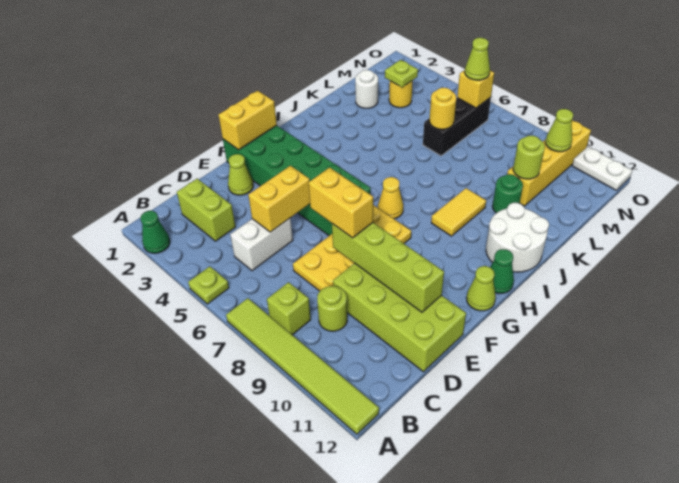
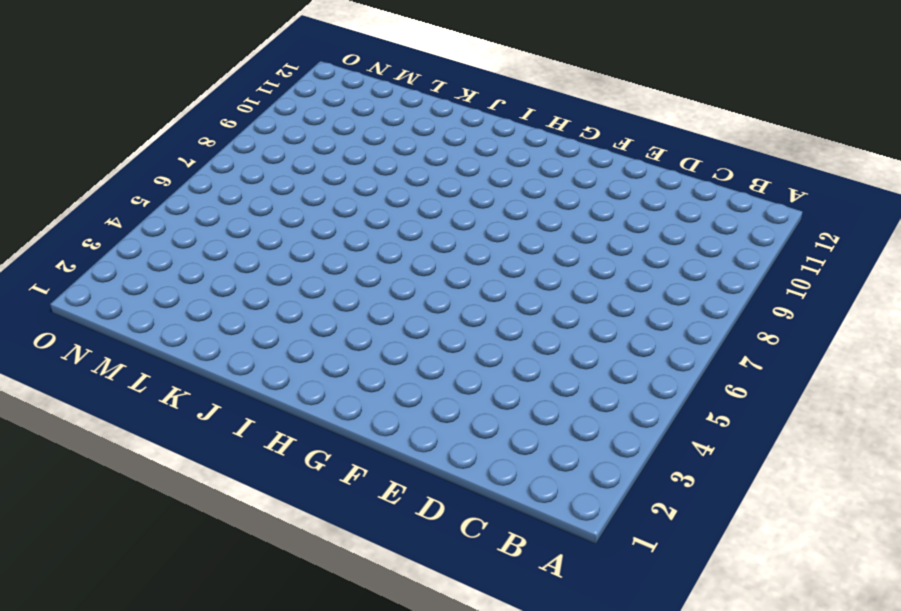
none -> green 1x1 cone [140,211,170,253]
none -> lime 1x1 plate [188,266,229,304]
none -> lime 1x6 tile [226,298,379,434]
none -> lime 1x1 brick [267,282,311,335]

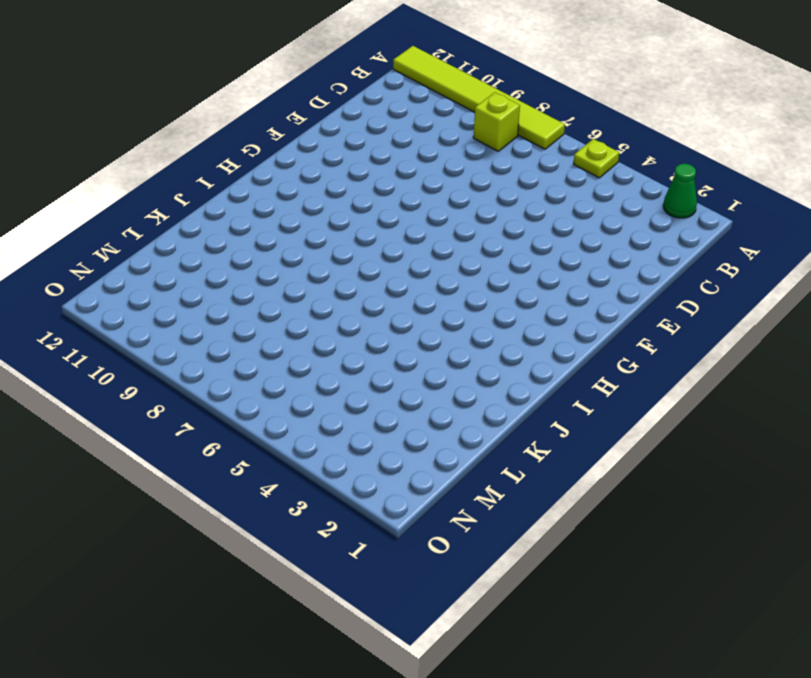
none -> lime 1x2 brick [177,179,236,241]
none -> white 1x2 brick [230,218,293,271]
none -> lime 1x1 round brick [317,286,347,331]
none -> yellow 2x4 plate [293,205,411,291]

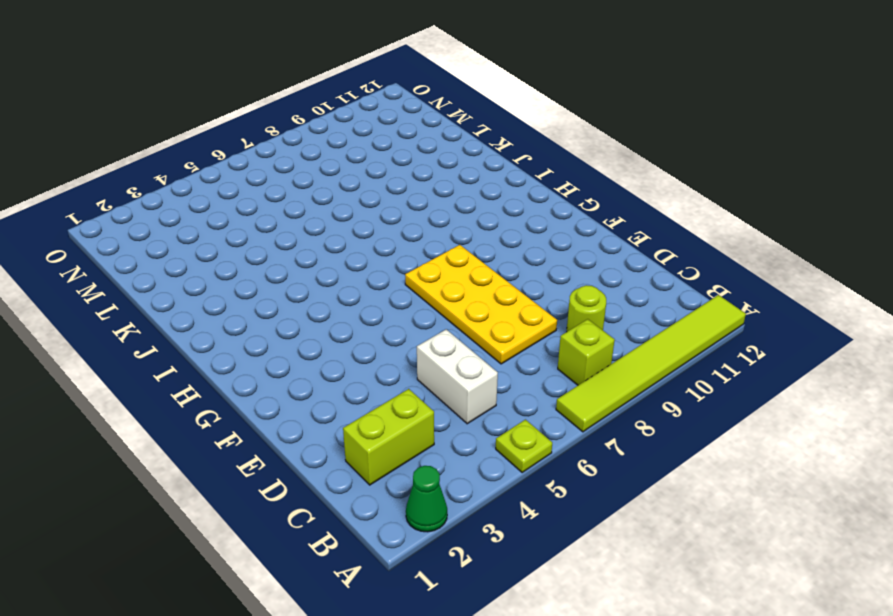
none -> lime 2x4 brick [333,263,466,372]
none -> lime 1x1 cone [228,154,253,195]
none -> green 2x6 brick [223,126,371,236]
none -> lime 1x1 cone [466,266,496,311]

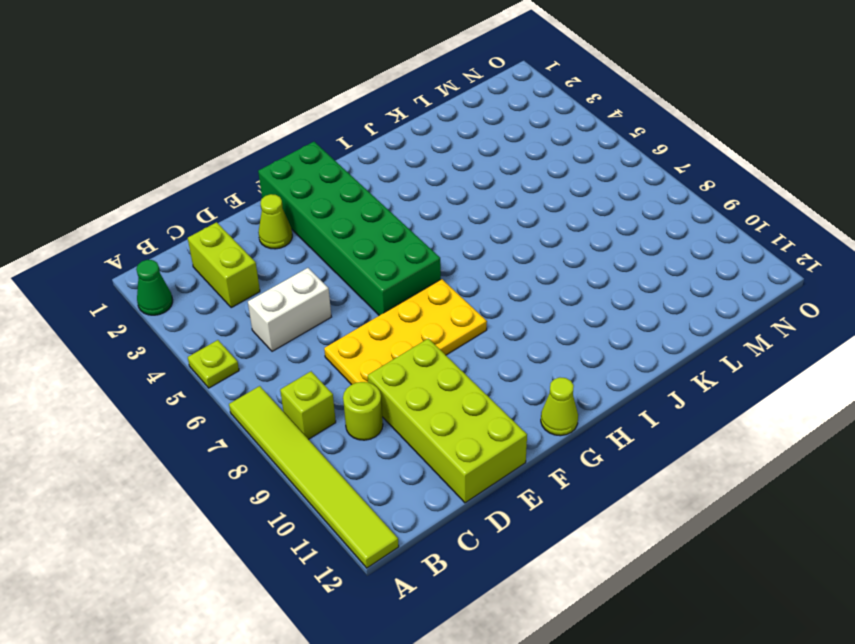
none -> yellow 1x1 cone [378,177,403,219]
none -> green 1x1 cone [490,249,514,294]
none -> yellow 1x2 tile [431,188,486,236]
none -> white 2x2 round brick [486,203,549,272]

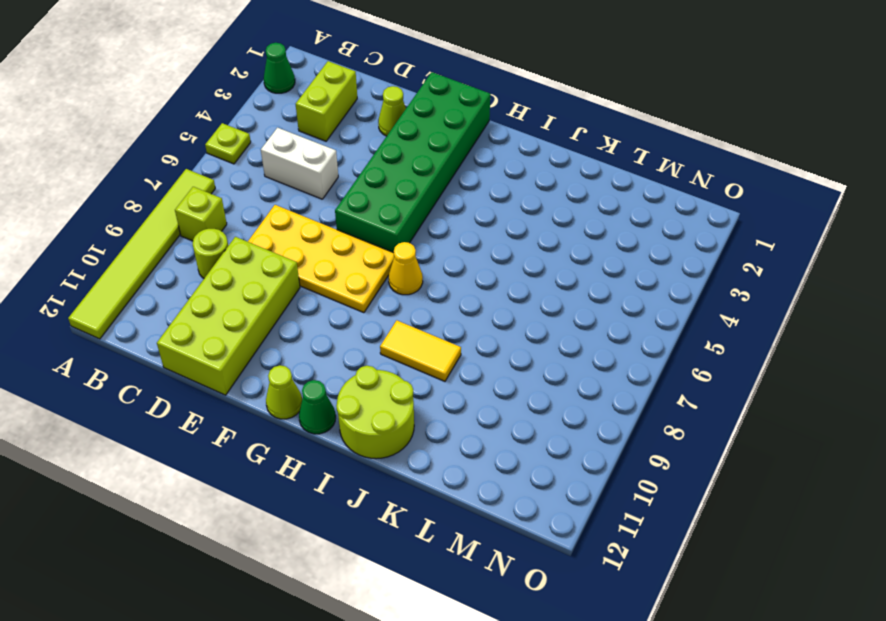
lime 2x2 round brick [336,366,414,459] -> white 2x2 round brick [486,203,549,272]
none -> green 1x1 round brick [492,174,523,213]
none -> white 1x1 round brick [355,70,378,108]
none -> black 1x3 brick [423,97,491,156]
none -> yellow 1x4 brick [507,120,591,206]

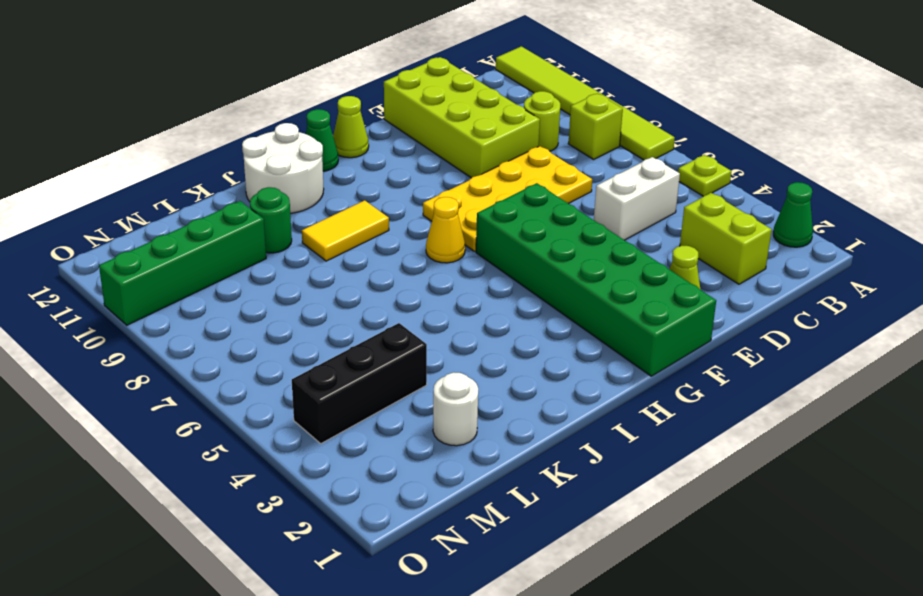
black 1x3 brick [292,323,427,443] -> black 1x3 brick moved to [423,97,491,156]
green 1x4 brick [99,201,266,325] -> yellow 1x4 brick [507,120,591,206]
none -> yellow 1x1 round brick [389,81,413,108]
none -> white 1x2 plate [572,147,632,190]
none -> yellow 1x2 brick [248,166,310,232]
none -> lime 1x4 brick [332,223,444,312]

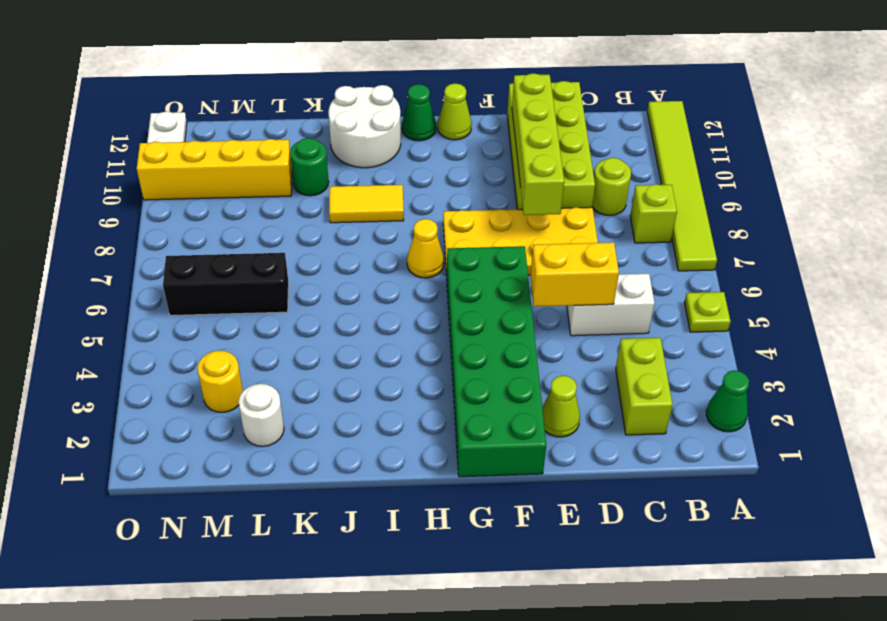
none -> yellow 1x2 brick [219,91,277,150]
none -> yellow 1x1 round brick [429,88,456,129]
none -> lime 1x1 round brick [513,135,545,179]
none -> lime 1x1 plate [385,60,418,87]

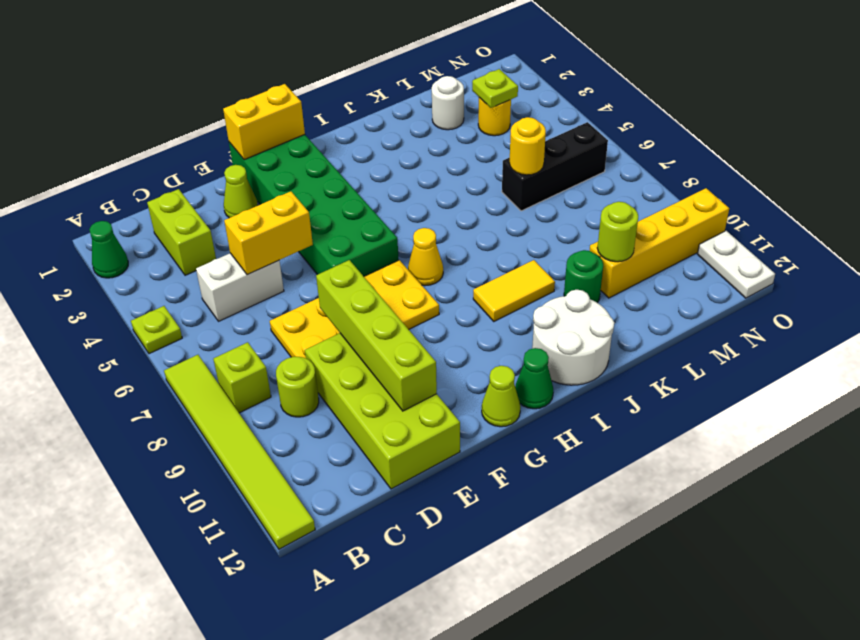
none -> yellow 1x1 brick [457,70,494,108]
none -> lime 1x1 cone [545,109,573,152]
none -> yellow 1x2 brick [309,167,373,238]
none -> lime 1x1 cone [465,38,490,80]

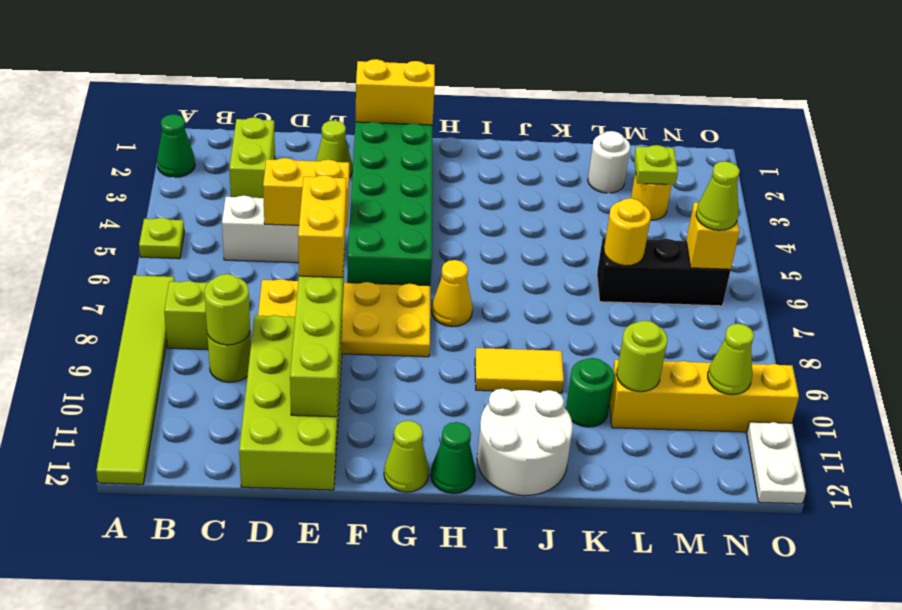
lime 1x1 round brick [204,274,250,345] -> none

